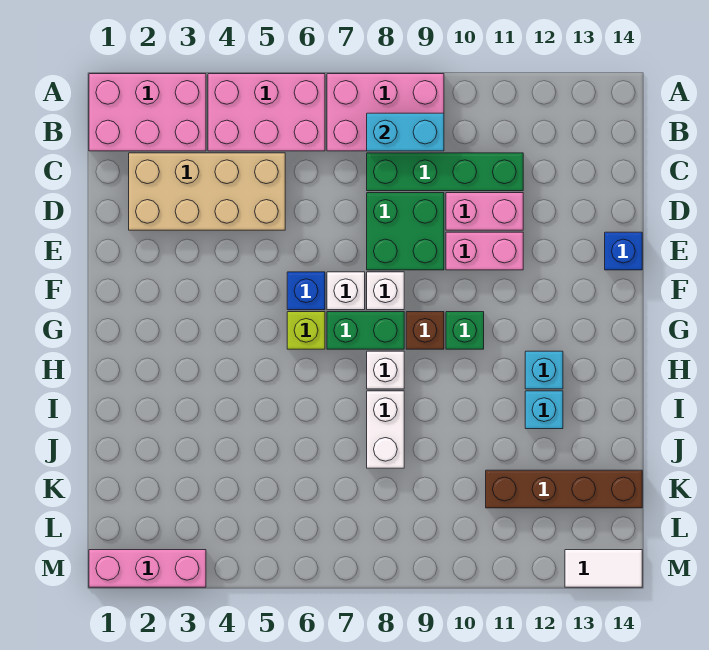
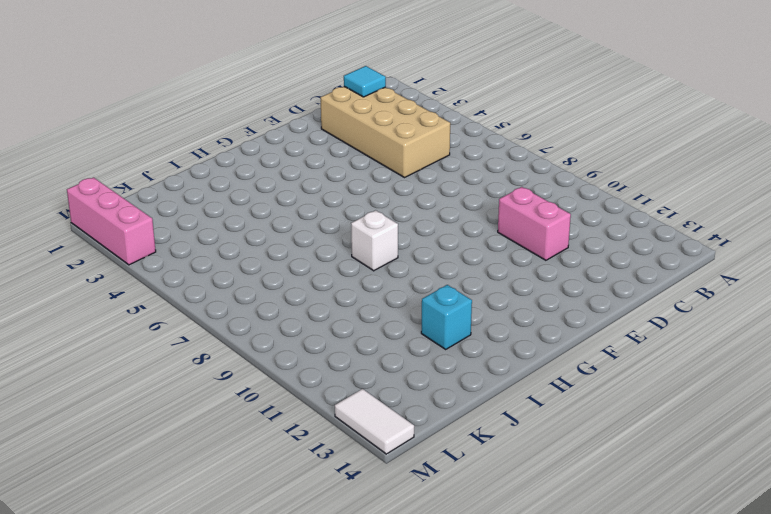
cyan 1x1 tile [344,66,386,97] -> none
none -> pink 2x3 brick [89,74,206,151]
none -> pink 2x3 brick [208,74,325,151]
none -> pink 2x3 brick [327,74,444,151]

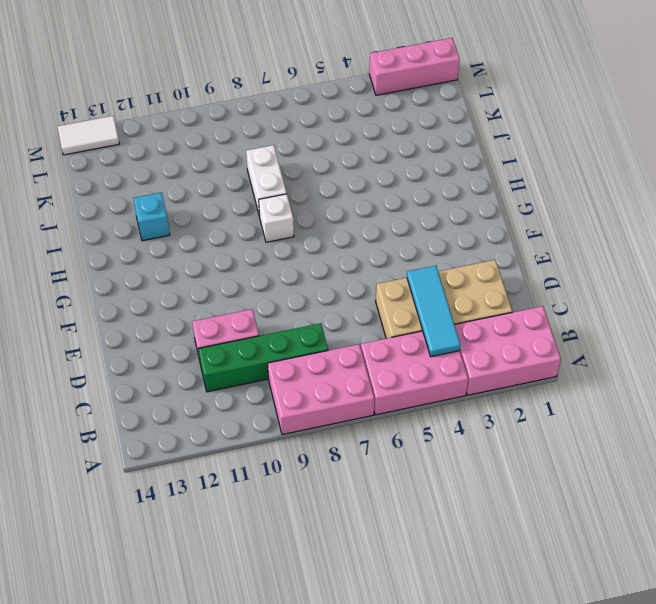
cyan 1x3 tile [407,266,461,357] -> none
none -> green 2x2 brick [367,193,444,270]
none -> pink 1x2 brick [446,232,523,270]
none -> blue 1x1 brick [605,232,642,270]

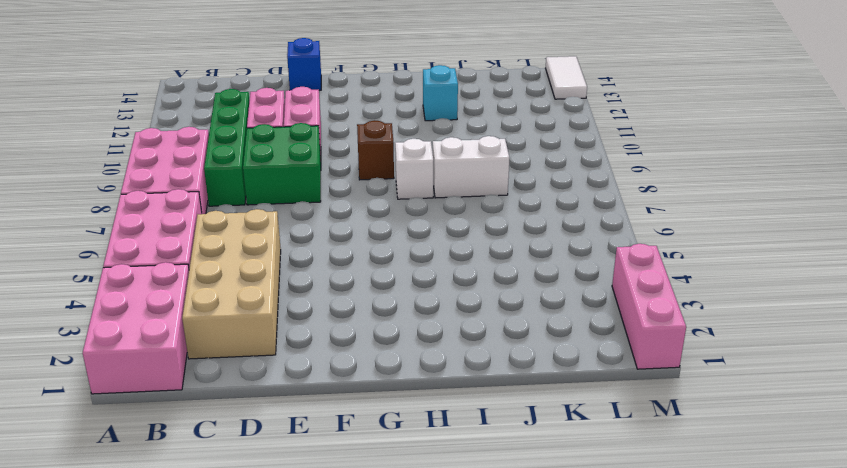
none -> blue 1x1 brick [287,272,325,310]
none -> white 1x1 brick [327,272,365,310]
none -> white 1x1 brick [367,272,404,310]

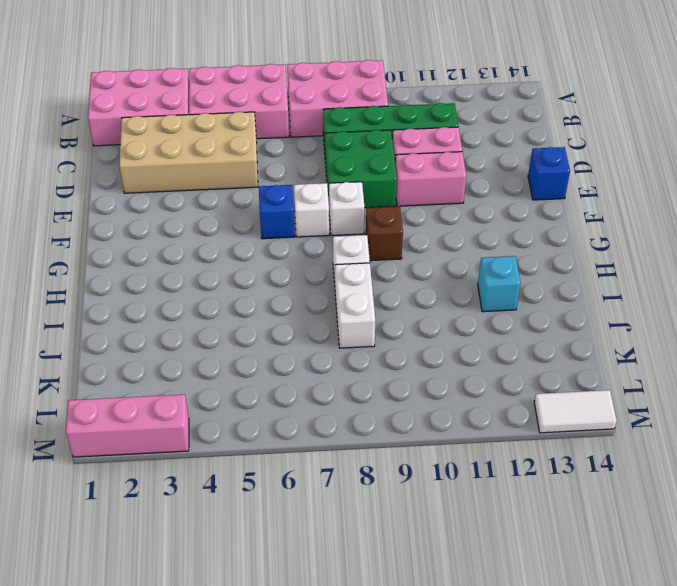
none -> lime 1x1 brick [287,312,325,349]
none -> green 1x2 brick [327,312,404,349]
none -> green 1x1 brick [446,312,484,349]

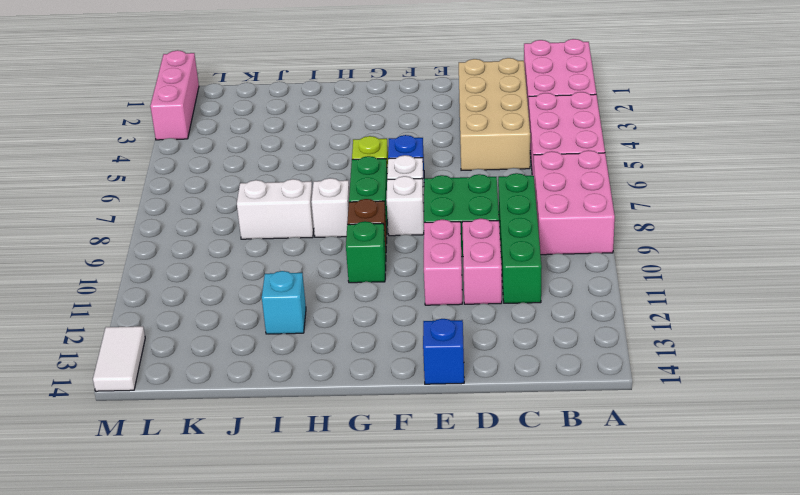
none -> cyan 1x1 brick [525,351,563,389]
none -> brown 1x4 brick [486,470,642,508]
none -> cyan 1x2 brick [367,113,444,151]

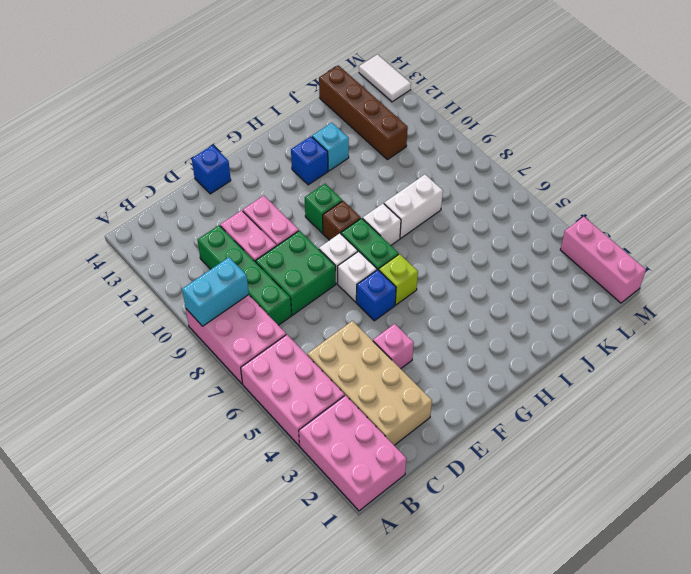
cyan 1x2 brick [182,257,249,326] -> cyan 1x2 brick turned to [367,113,444,151]
pink 1x1 brick [373,324,414,369] -> none
blue 1x1 brick [291,136,328,185] -> cyan 1x1 brick [525,351,563,389]

